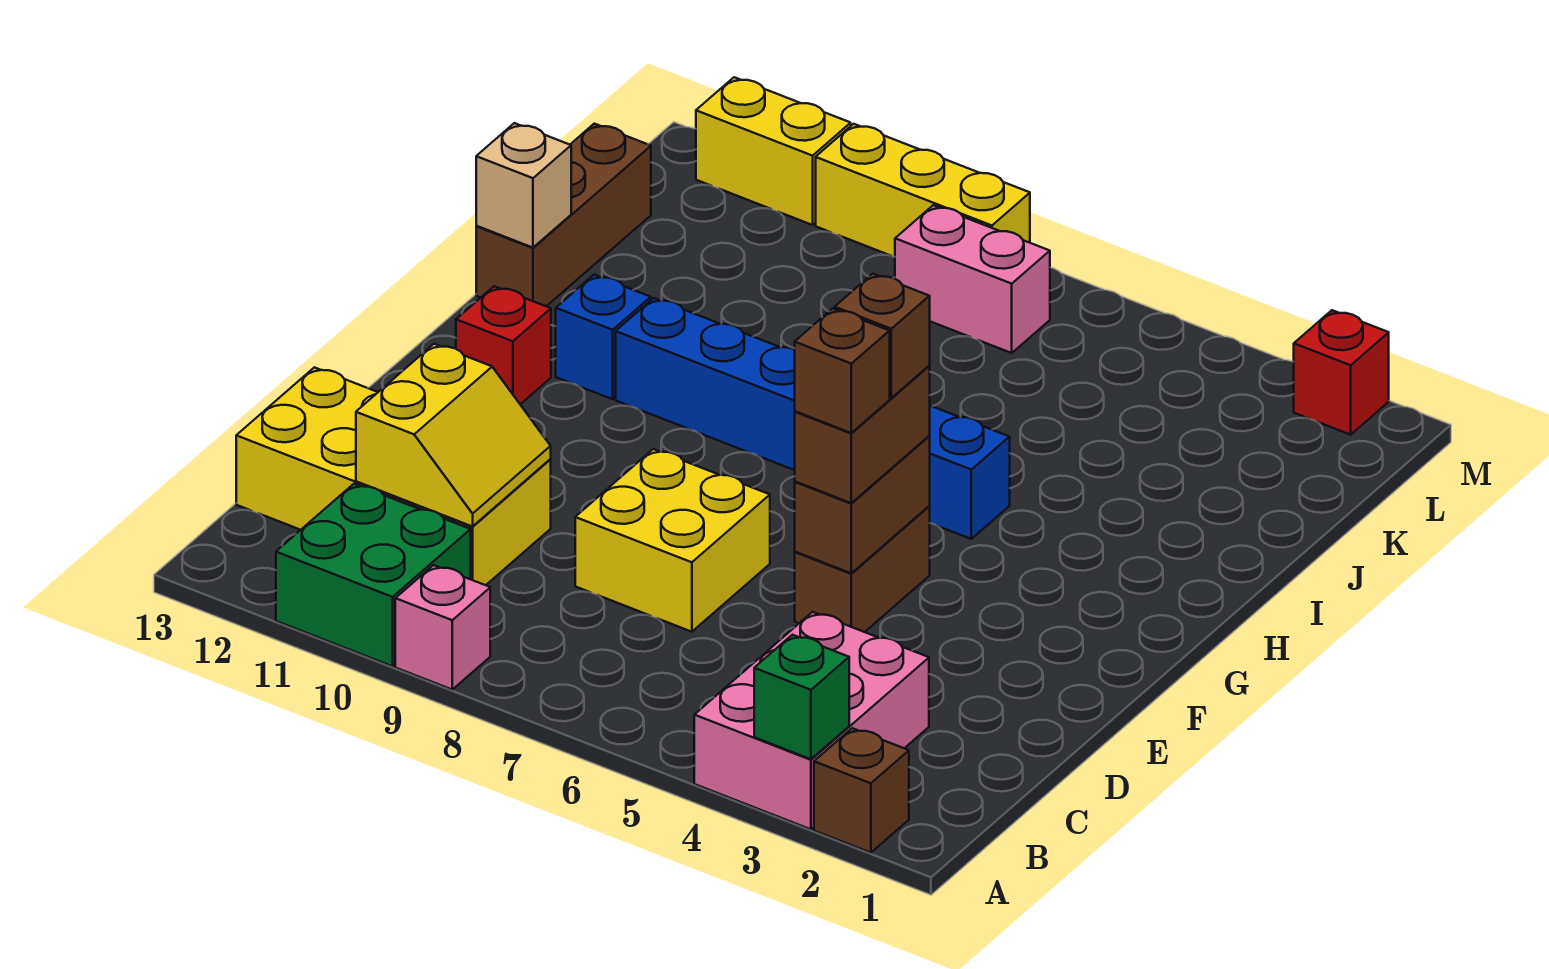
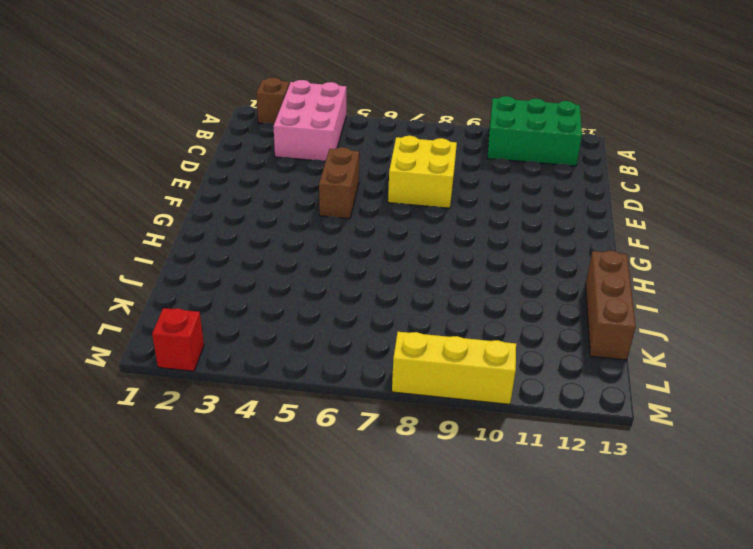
green 2x3 brick [487,96,582,166] -> green 2x2 brick [276,484,471,666]
none -> pink 1x1 brick [395,565,490,689]
none -> yellow 2x4 brick [236,367,551,585]
none -> red 1x1 brick [456,286,551,404]

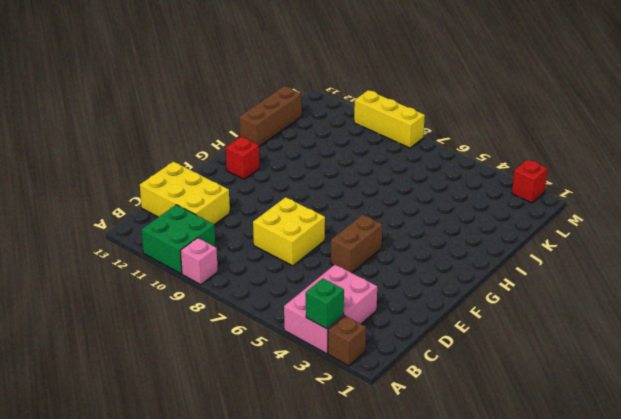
yellow 2x3 brick [140,162,230,225] -> yellow 2x4 brick [236,367,551,585]
none -> blue 1x6 brick [616,298,1010,539]
none -> blue 1x1 brick [556,275,651,399]
none -> pink 1x2 brick [895,205,1050,353]

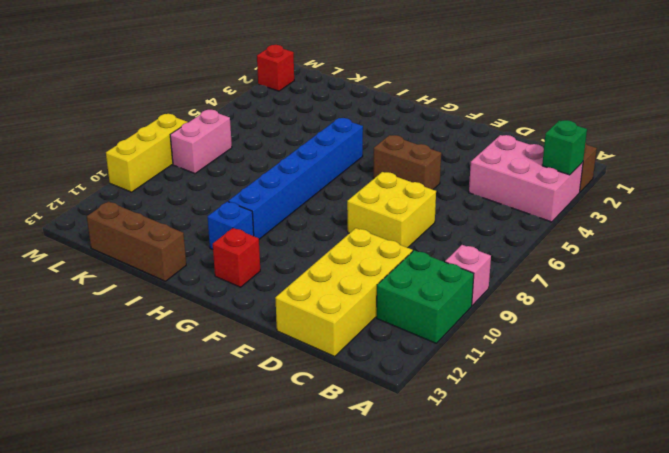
none -> yellow 1x2 brick [696,77,851,225]
none -> yellow 2x2 slope [356,344,551,527]
none -> brown 1x2 brick [795,436,930,573]

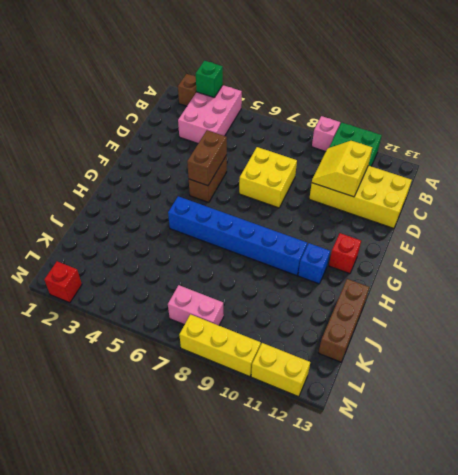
none -> tan 1x1 brick [476,123,571,248]
none -> brown 1x2 brick [795,366,930,503]
none -> brown 1x1 brick [795,309,890,433]

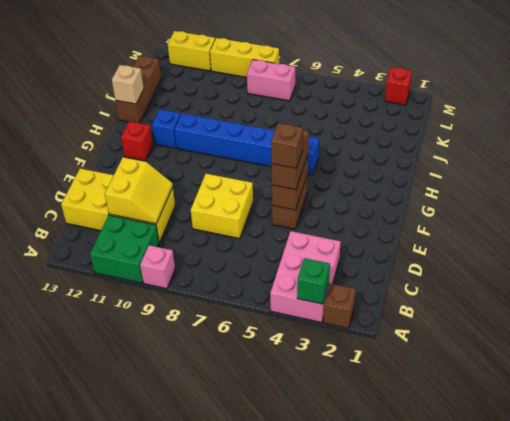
none -> brown 1x1 brick [835,274,930,398]

